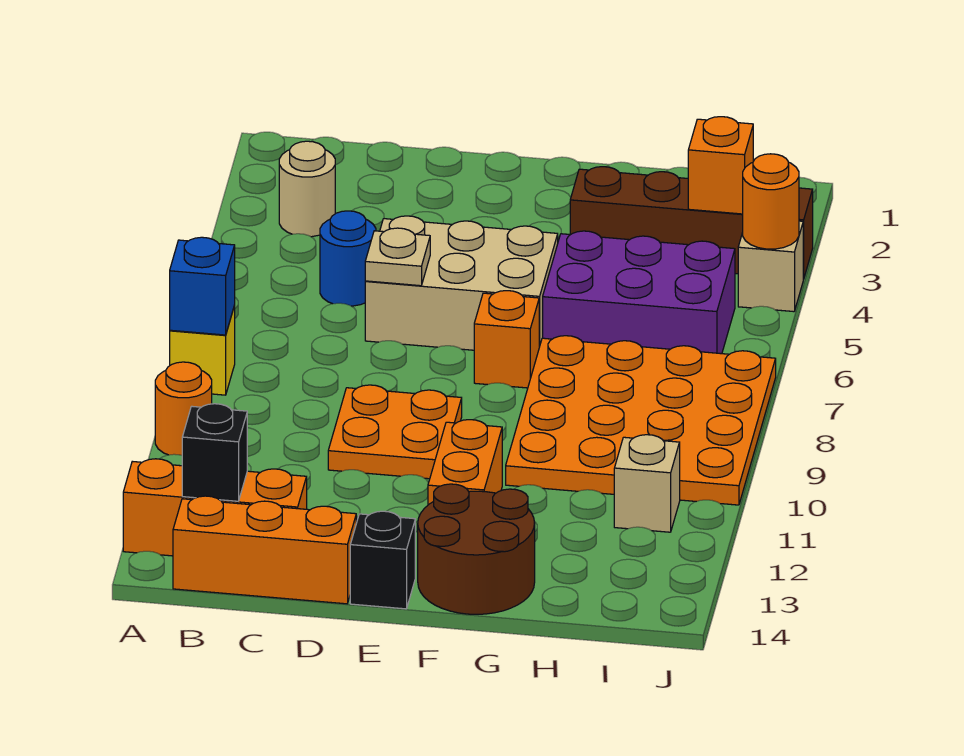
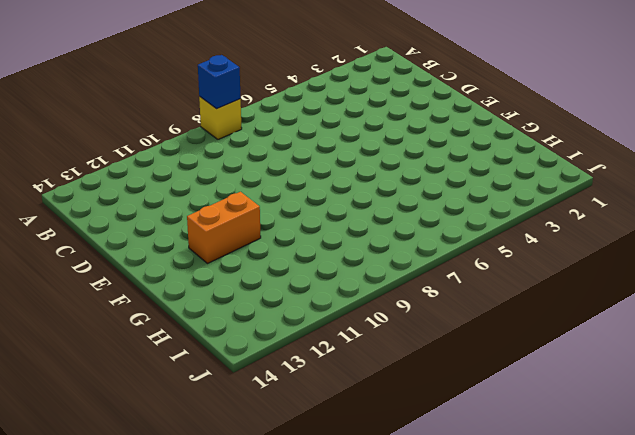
none -> orange 1x1 round brick [155,362,212,455]
none -> orange 1x3 brick [123,459,307,556]
none -> tan 1x1 round brick [279,141,335,237]

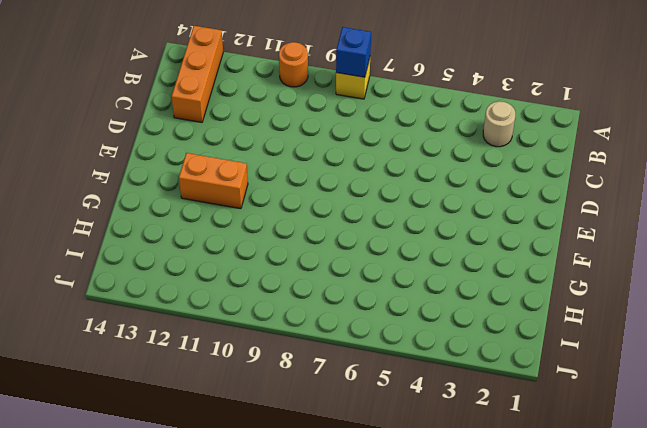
none -> orange 1x3 brick [173,496,356,604]
none -> blue 1x1 round brick [320,211,376,306]
none -> tan 2x3 brick [365,216,558,350]

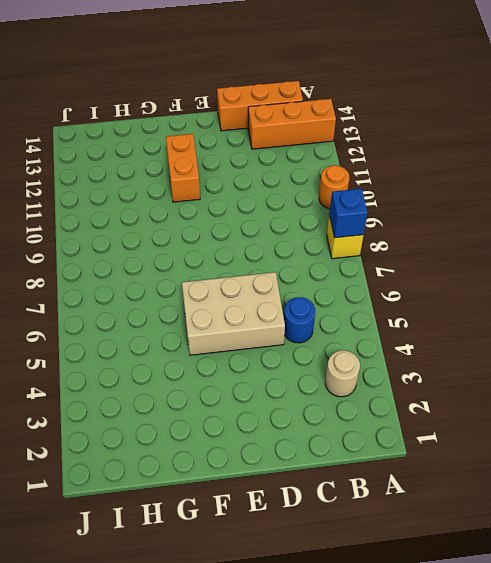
none -> orange 2x2 plate [328,385,462,479]
none -> black 1x1 brick [350,511,415,609]
none -> orange 1x1 brick [474,291,539,388]

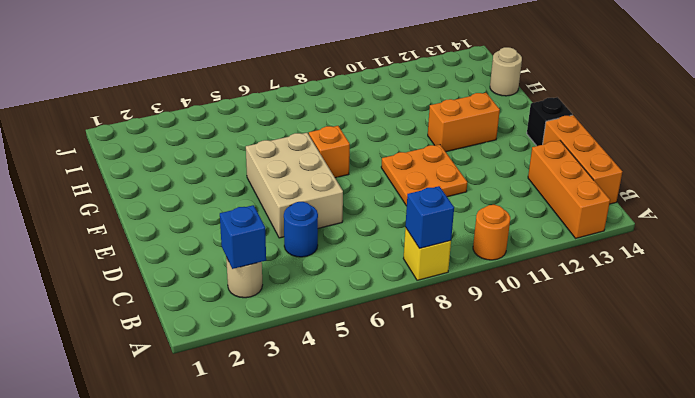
blue 1x1 brick [220,205,266,269] -> none
tan 1x1 round brick [490,47,522,96] -> none
none -> brown 2x2 round brick [418,484,535,614]
none -> brown 1x4 brick [570,167,813,279]
none -> purple 2x3 brick [543,231,735,354]

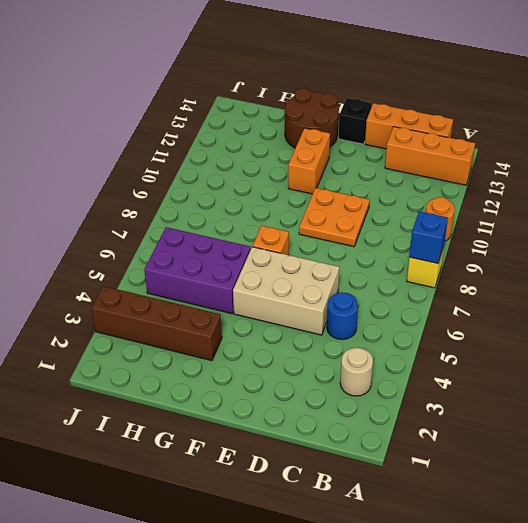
none -> orange 4x4 plate [506,336,776,505]
none -> tan 1x1 brick [614,435,680,532]
none -> tan 1x1 brick [738,221,803,312]

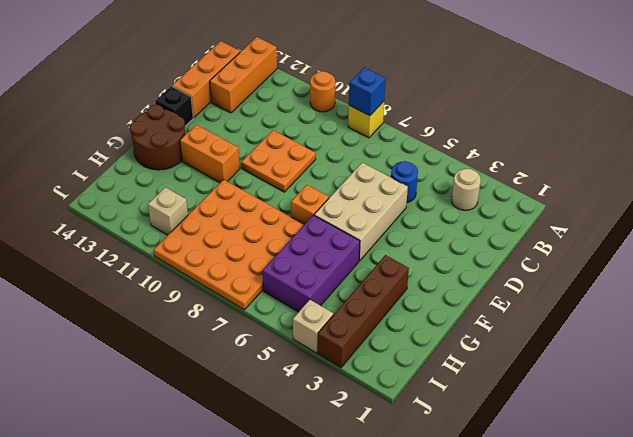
none -> black 1x1 brick [182,404,247,501]
none -> tan 1x1 plate [365,228,430,286]
none -> orange 1x1 brick [688,117,753,214]

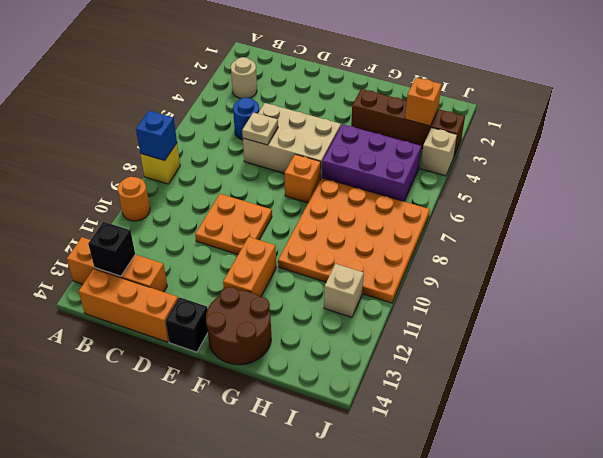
none -> orange 1x1 round brick [743,154,799,249]

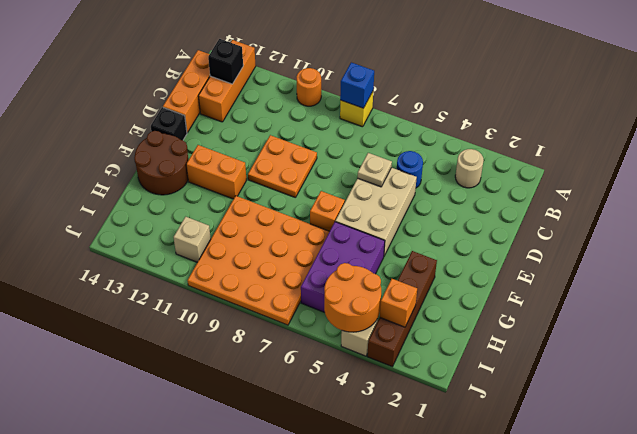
orange 2x2 round brick [324,263,381,332] -> orange 1x1 round brick [743,154,799,249]

